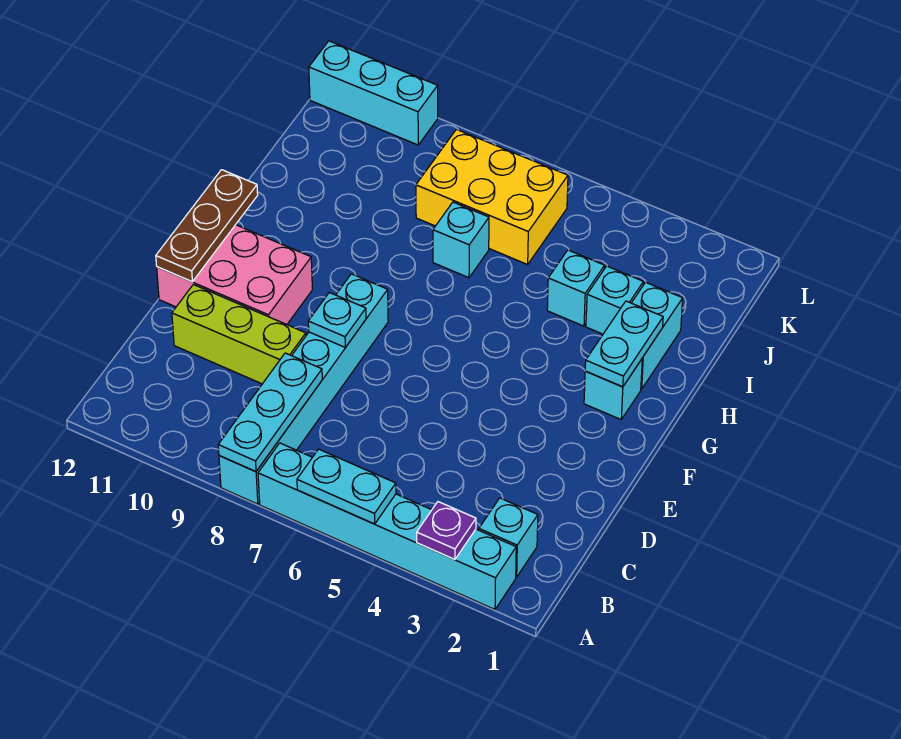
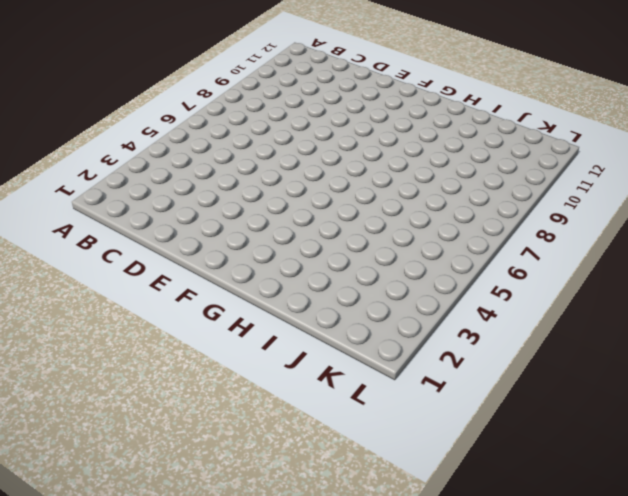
none -> cyan 1x6 brick [258,443,516,609]
none -> cyan 1x6 brick [219,274,388,504]
none -> cyan 1x1 brick [479,498,538,577]

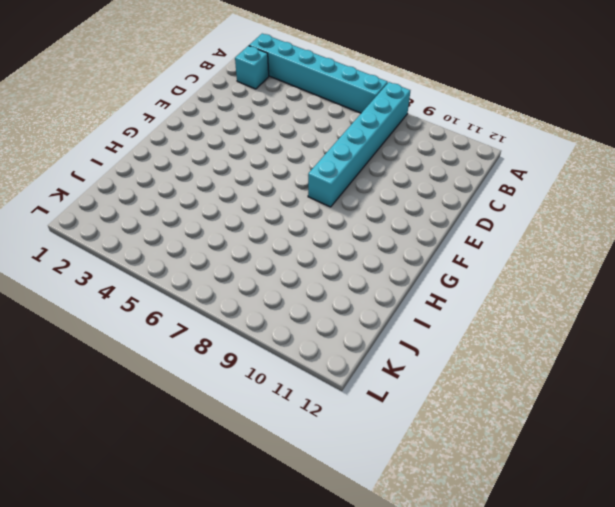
none -> lime 1x3 brick [172,285,306,384]
none -> pink 2x3 brick [157,225,312,325]
none -> cyan 1x1 brick [584,359,642,419]

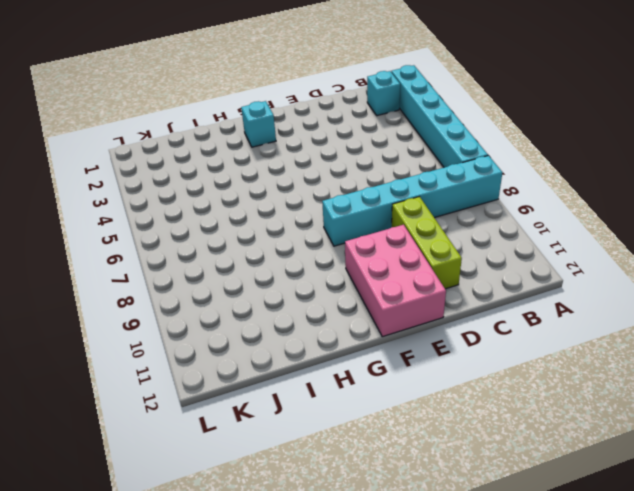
none -> cyan 1x2 brick [632,282,683,389]
none -> cyan 1x1 brick [586,266,643,334]
none -> cyan 1x1 brick [547,250,605,326]

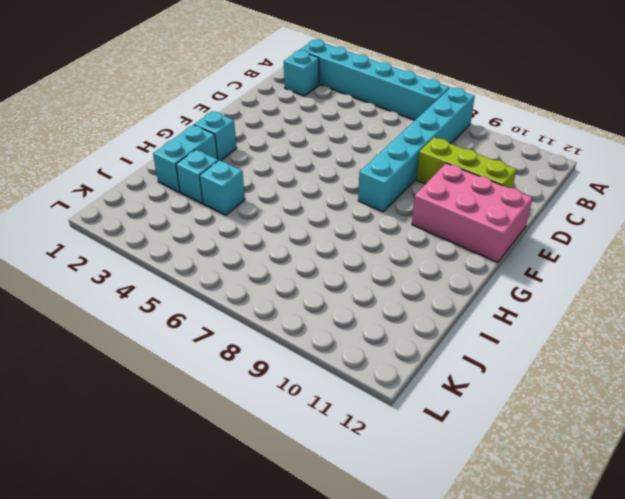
none -> cyan 1x1 brick [433,202,489,278]
none -> yellow 2x3 brick [416,129,568,264]
none -> cyan 1x3 brick [309,41,438,145]

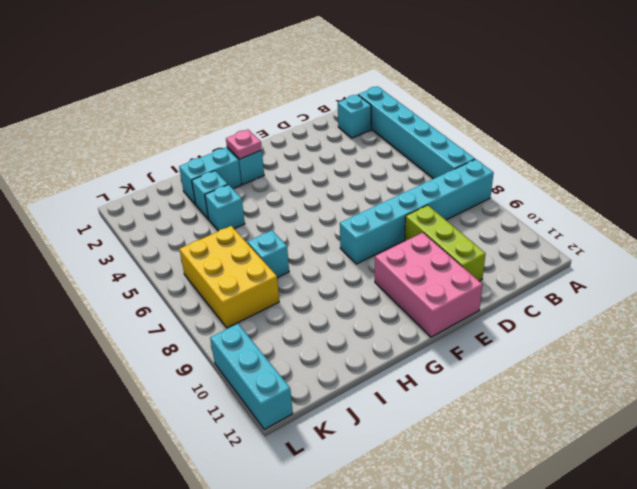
pink 1x1 plate [226,130,262,159] -> cyan 1x2 plate [585,301,663,387]
none -> purple 1x1 plate [417,502,476,560]
none -> cyan 1x2 plate [297,449,396,524]
none -> cyan 1x3 plate [218,353,322,472]

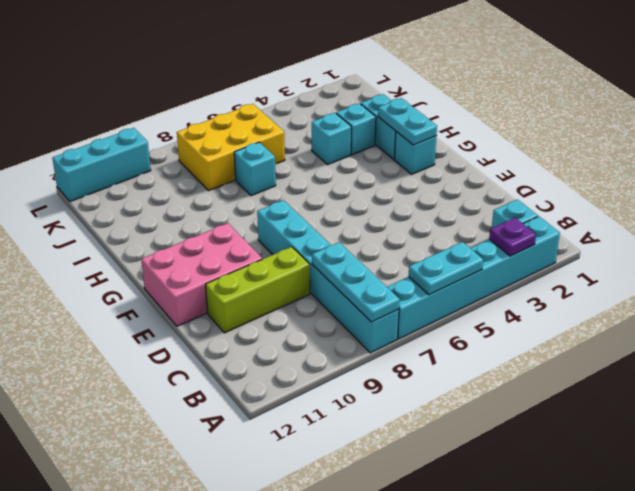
none -> cyan 1x1 plate [308,292,366,347]
none -> brown 1x3 plate [156,170,258,282]

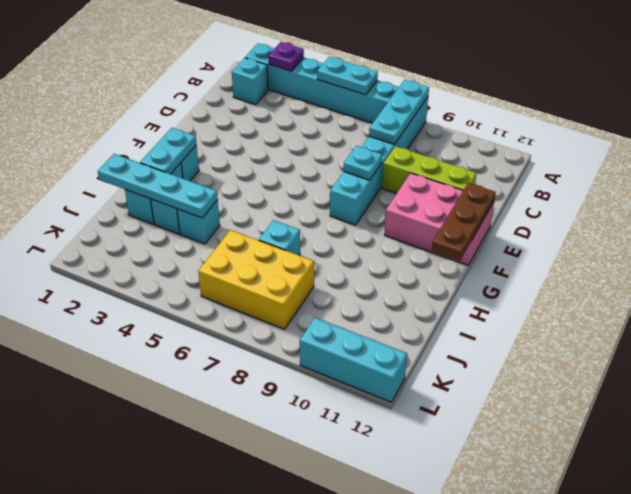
cyan 1x4 plate [98,154,218,218] -> none

